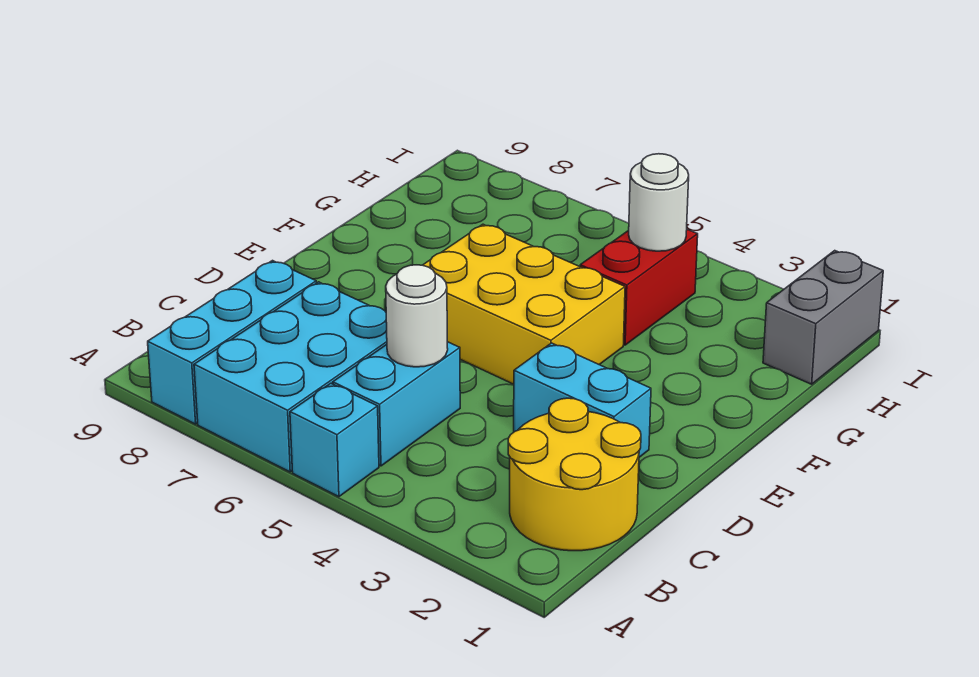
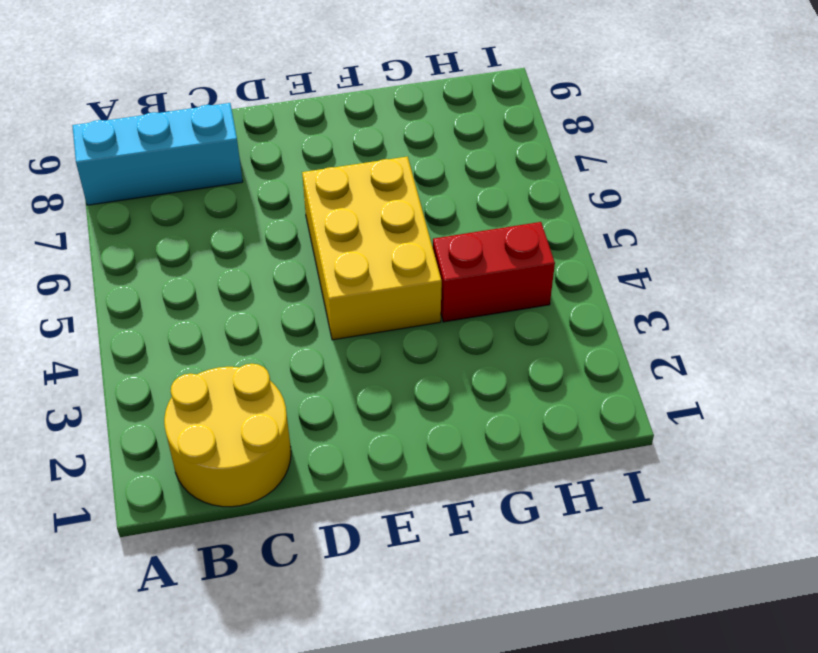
none -> cyan 1x1 brick [290,383,379,497]
none -> cyan 2x3 brick [194,282,387,472]

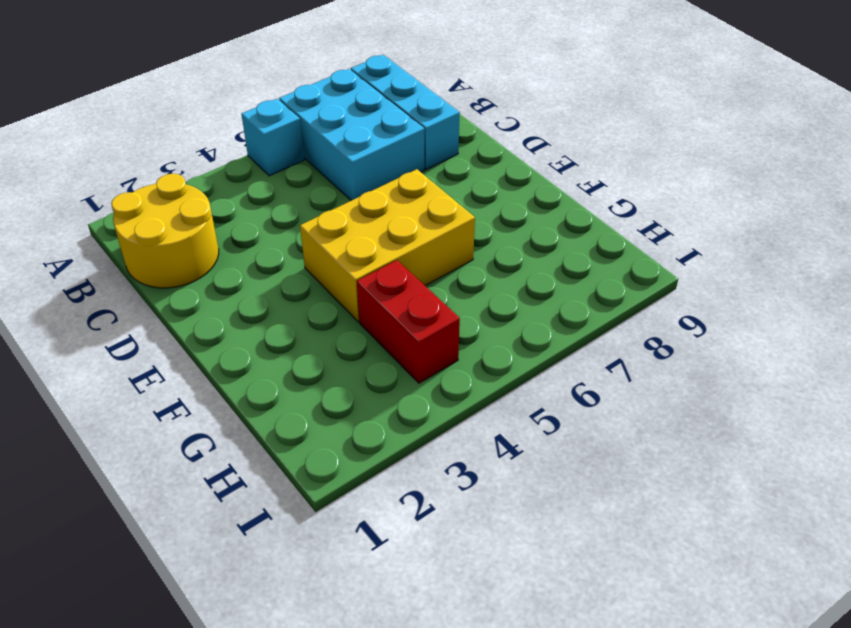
none -> cyan 1x2 brick [333,342,460,466]
none -> cyan 1x2 brick [514,343,651,457]

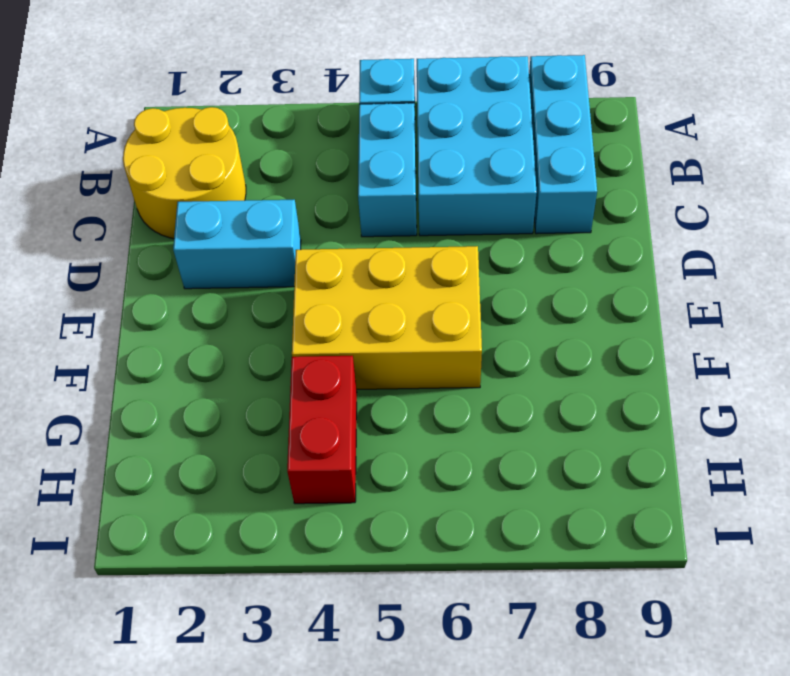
none -> grey 1x2 brick [763,251,883,384]
none -> white 1x1 round brick [386,265,448,367]

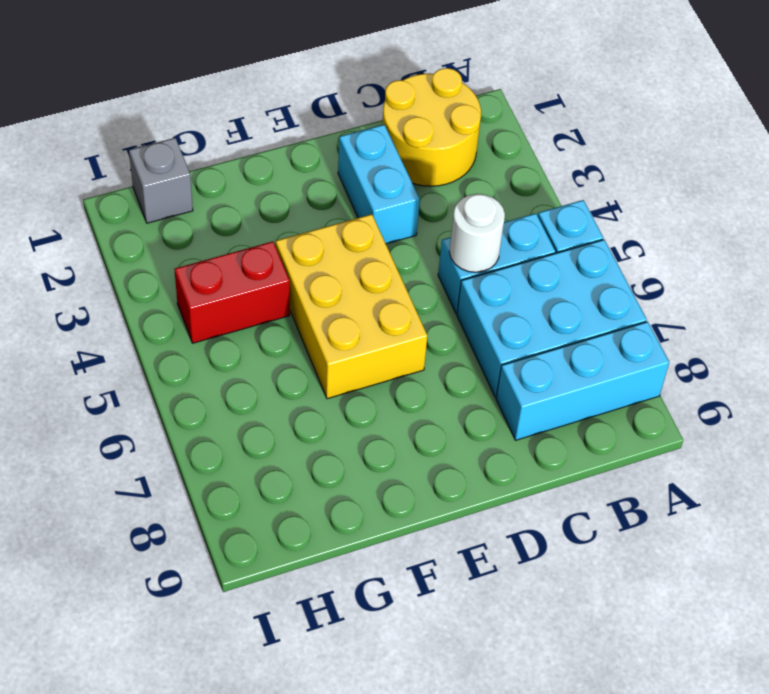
grey 1x1 brick [129,138,193,223] -> grey 1x2 brick [763,251,883,384]
none -> white 1x1 round brick [629,154,689,251]

